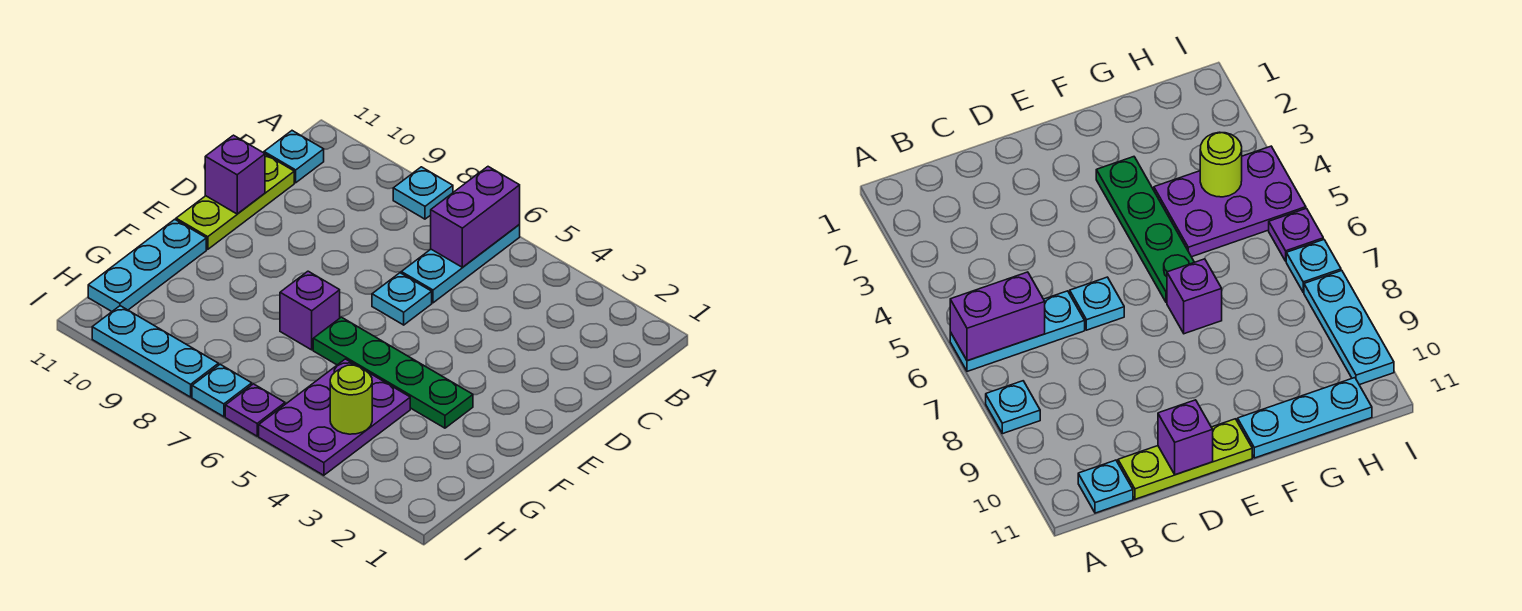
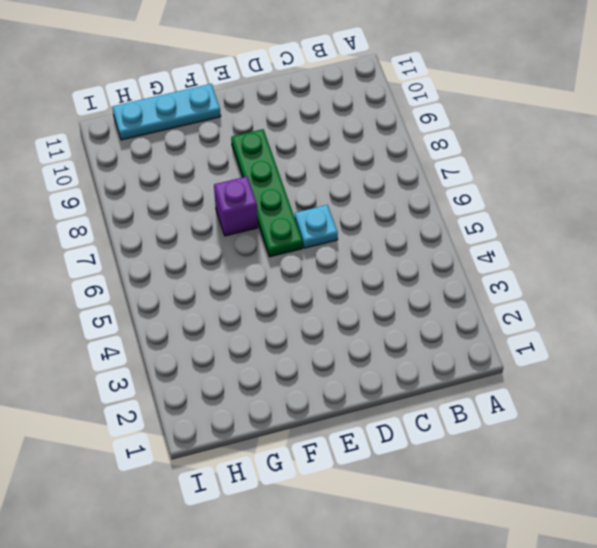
green 1x4 plate [231,129,303,257] -> green 1x4 plate moved to [313,317,473,428]
none -> cyan 1x3 plate [401,224,520,303]
none -> cyan 1x1 plate [393,167,453,219]
none -> cyan 1x1 plate [264,131,324,183]

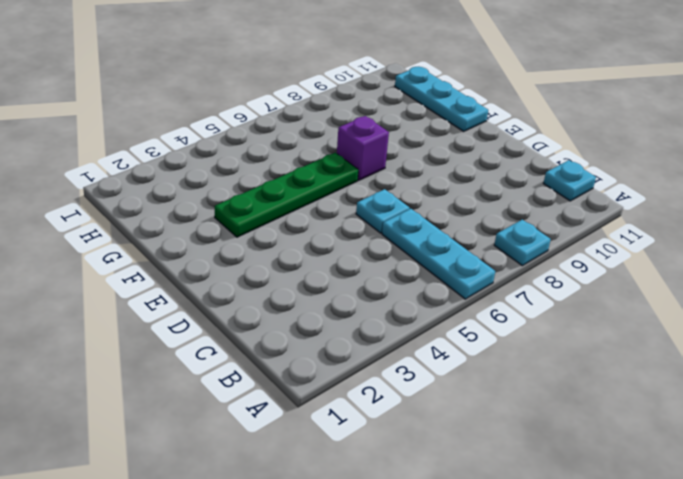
none -> lime 1x3 plate [176,154,294,249]
none -> purple 2x3 plate [259,359,410,475]
none -> purple 1x1 plate [225,384,285,436]

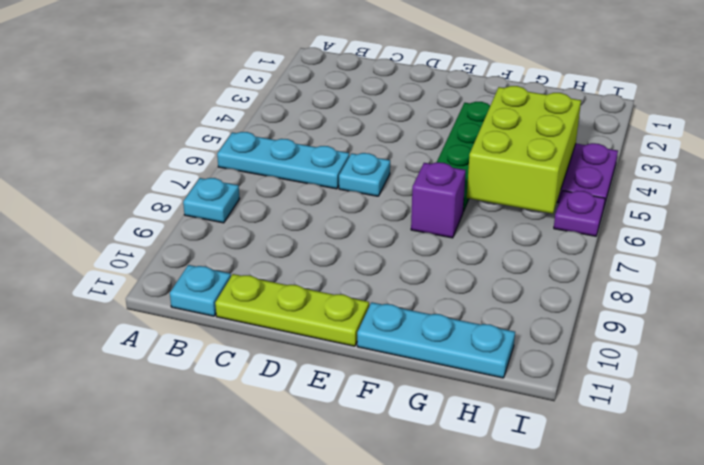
lime 2x3 brick [467,86,581,214] -> lime 1x1 round brick [330,365,372,434]
none -> cyan 1x1 plate [192,365,252,417]
none -> cyan 1x3 plate [92,306,218,397]
none -> purple 1x2 brick [431,167,520,267]

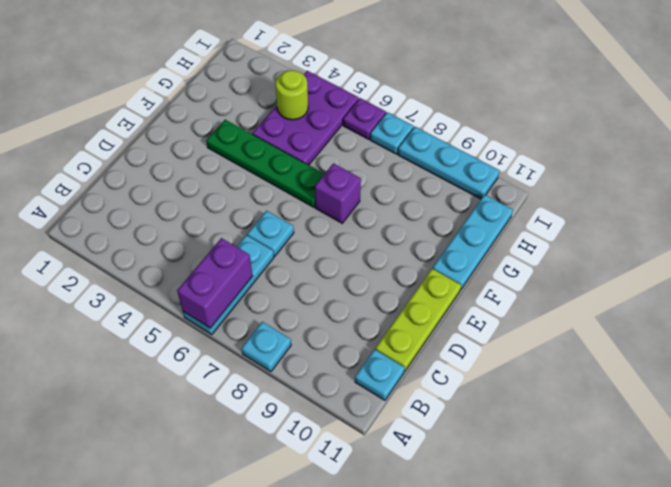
none -> purple 1x1 brick [205,135,265,214]

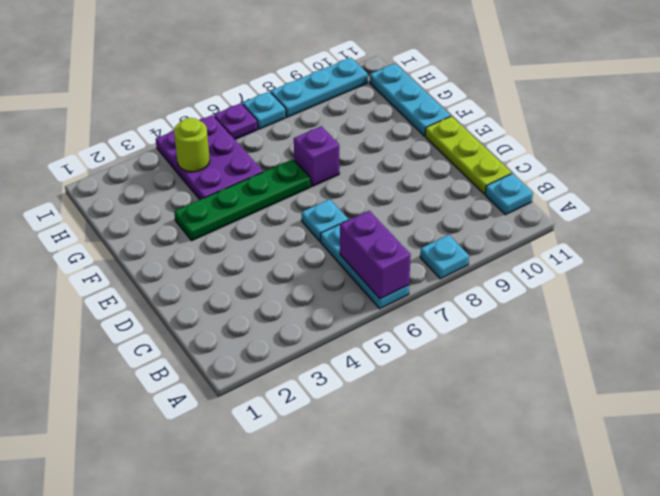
none -> purple 1x1 brick [205,135,265,214]

